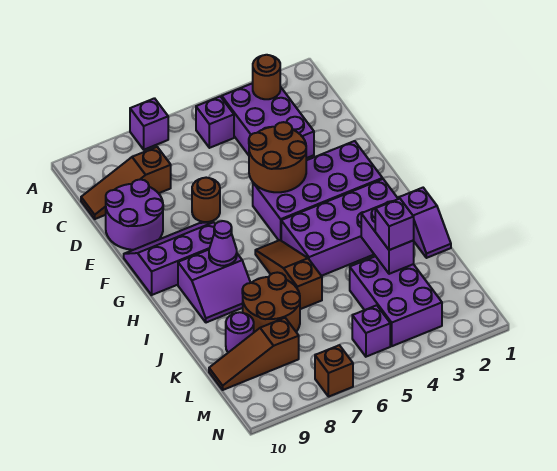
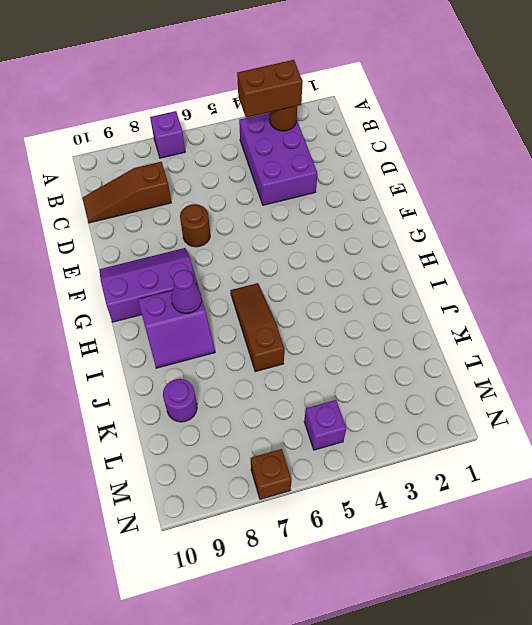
brown 1x2 brick [237,60,303,118] -> none
none -> purple 1x1 brick [196,96,234,148]
none -> purple 2x2 round brick [106,179,163,250]
none -> purple 2x4 brick [253,141,383,240]

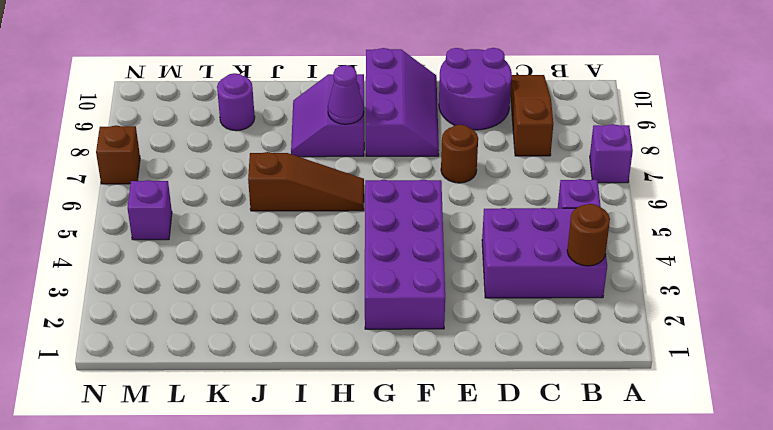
none -> purple 2x4 brick [281,179,398,276]
none -> purple 1x2 slope [399,188,451,258]
none -> brown 2x2 round brick [242,272,300,332]

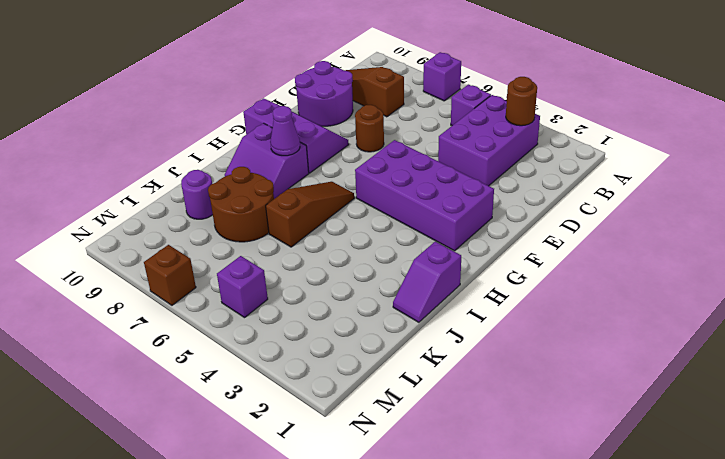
none -> purple 2x4 brick [281,179,398,276]
none -> purple 2x3 brick [350,256,442,346]
none -> brown 1x3 slope [209,318,299,390]

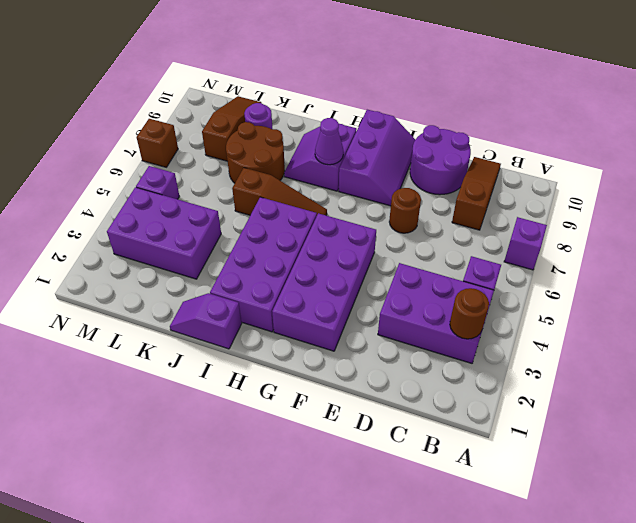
none -> brown 2x2 round brick [249,122,306,192]
none -> purple 1x2 brick [361,203,414,274]
none -> purple 1x1 brick [375,198,414,250]

